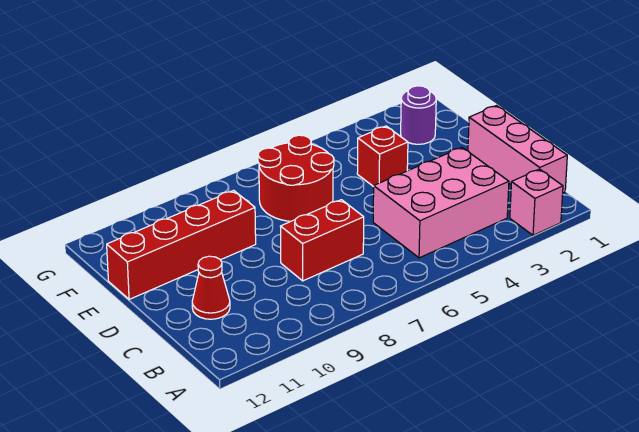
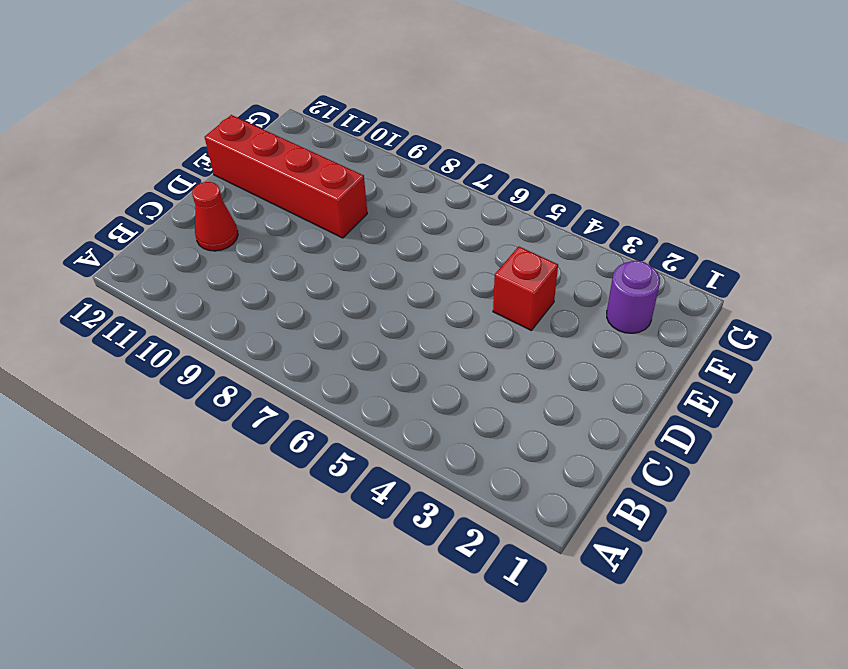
none -> pink 1x1 brick [510,169,563,235]
none -> pink 1x3 brick [468,106,567,193]

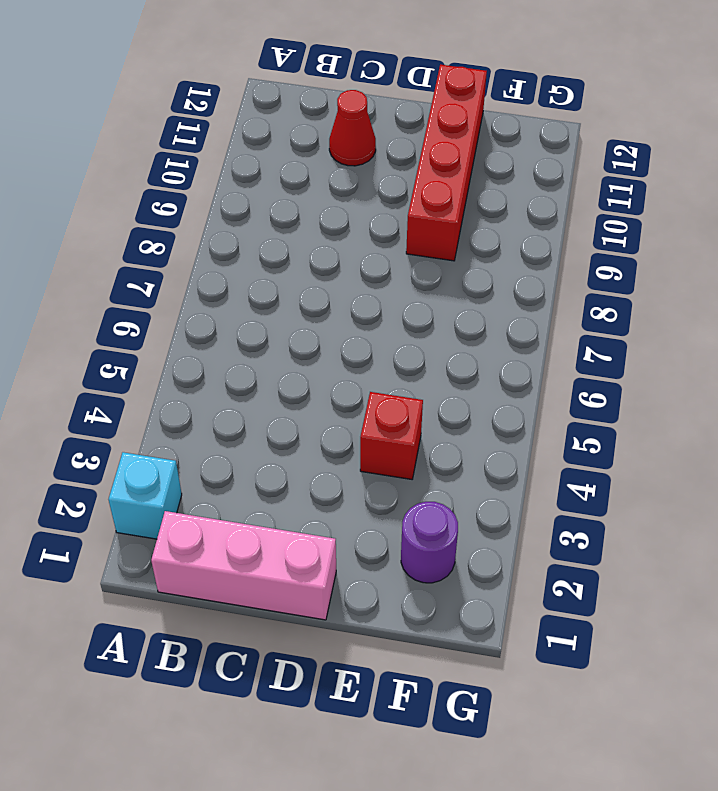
cyan 1x1 brick [109,452,182,539] -> pink 1x1 brick [510,169,563,235]
none -> pink 2x3 brick [373,147,509,258]
none -> red 1x2 brick [280,200,364,281]

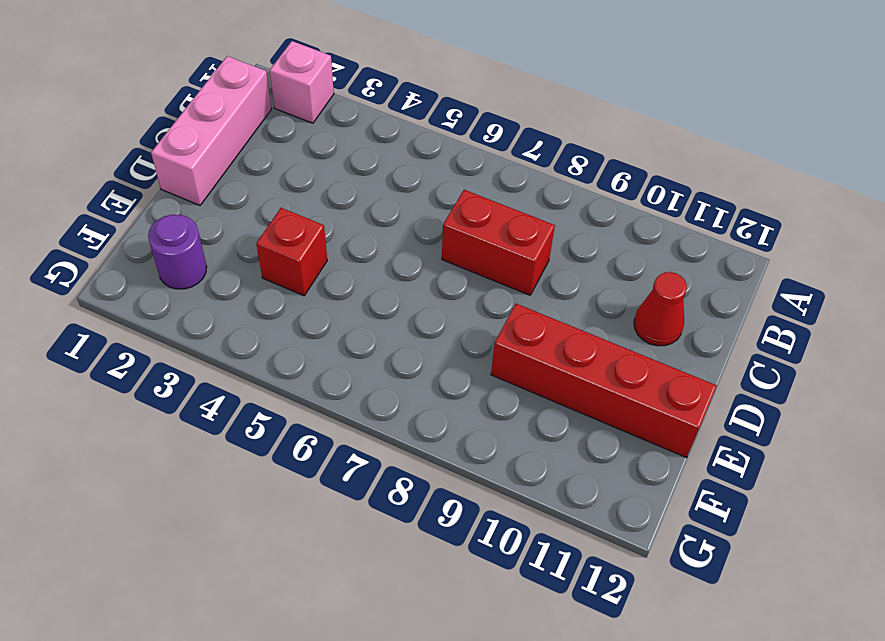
none -> pink 2x3 brick [373,147,509,258]
none -> red 2x2 round brick [258,135,334,221]

